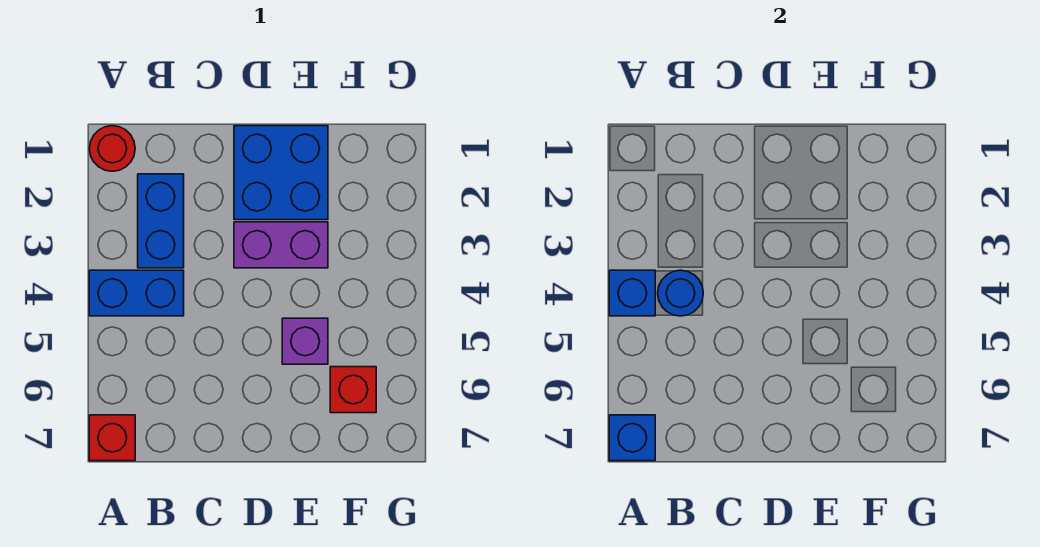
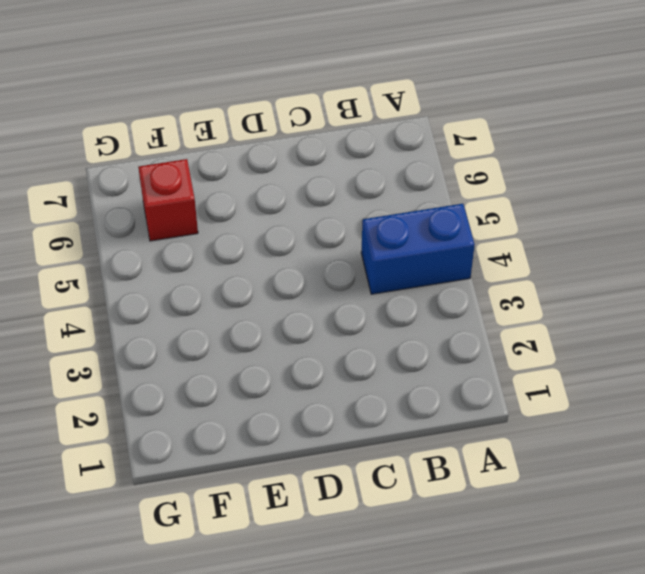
none -> red 1x1 round brick [89,126,135,171]
none -> red 1x1 brick [89,415,135,461]

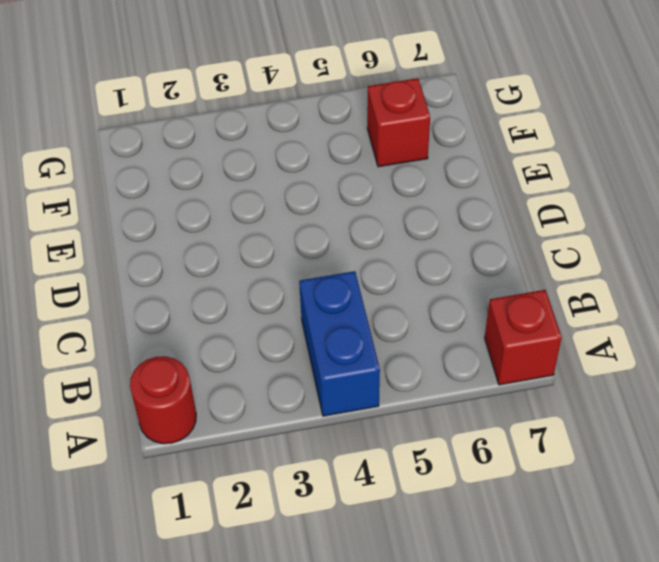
none -> blue 1x2 brick [138,174,184,268]
none -> blue 2x2 brick [234,126,328,220]

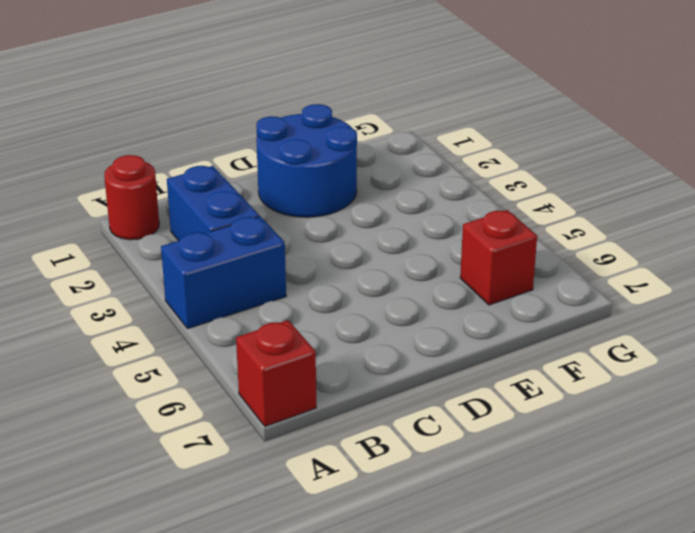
blue 2x2 round brick [256,104,357,217] -> blue 2x2 brick [234,126,328,220]
none -> purple 1x2 brick [234,222,328,268]
none -> purple 1x1 brick [282,318,328,364]

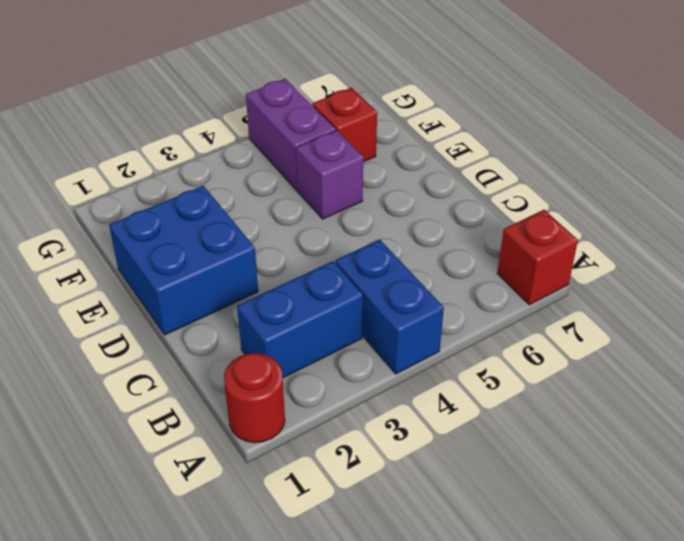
purple 1x2 brick [246,79,336,190] -> purple 1x2 brick moved to [234,222,328,268]
none -> blue 1x1 brick [609,270,655,316]
none -> blue 1x1 brick [609,415,655,461]

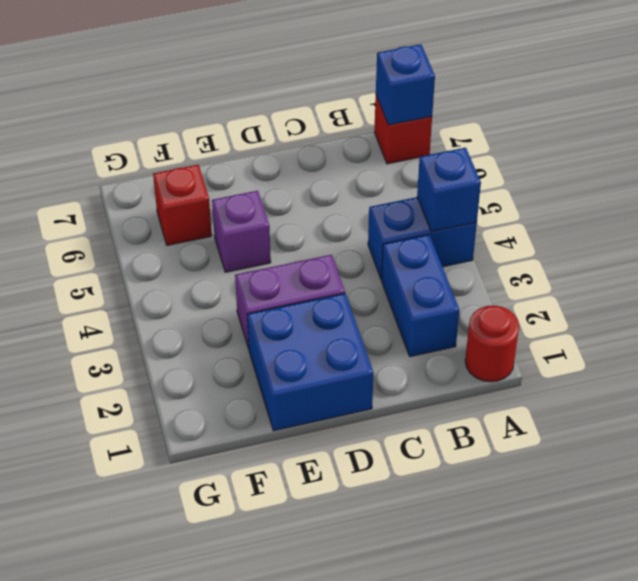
none -> blue 1x1 round brick [658,270,703,316]

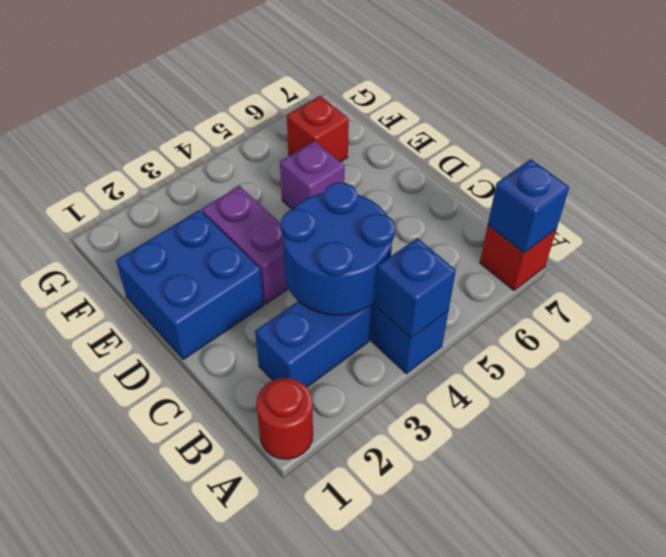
blue 2x2 round brick [281,182,395,315] -> blue 1x1 round brick [658,270,703,316]

